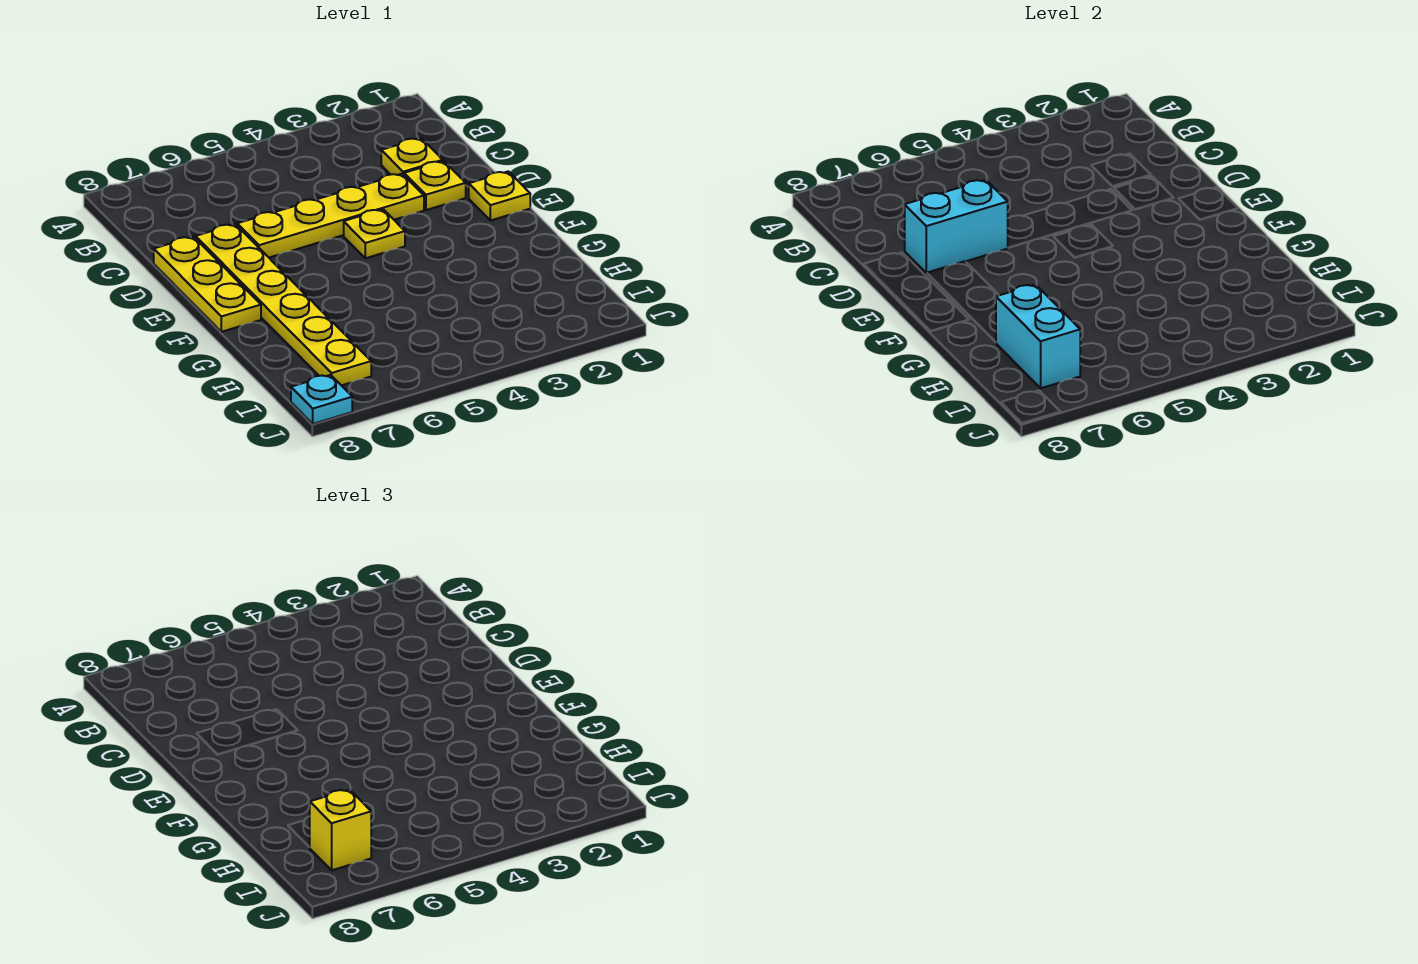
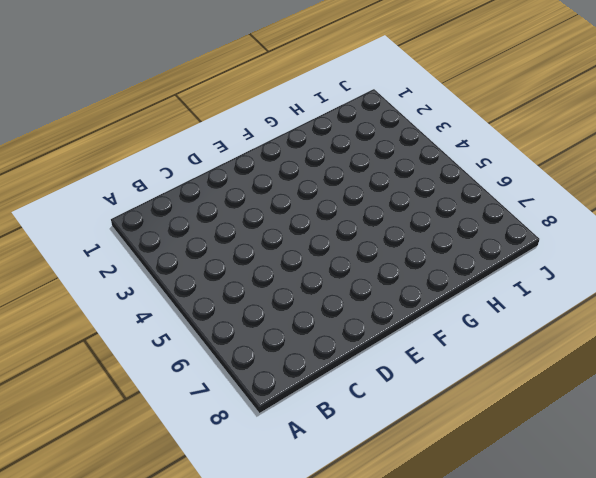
none -> yellow 1x1 plate [381,138,443,175]
none -> yellow 1x1 plate [404,161,466,210]

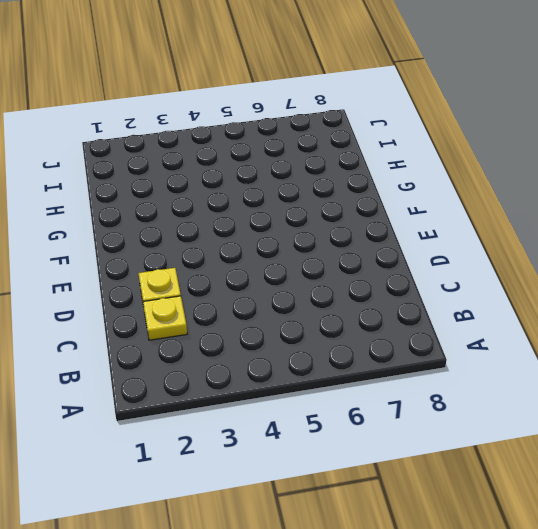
none -> yellow 1x4 plate [237,174,424,258]
none -> yellow 1x6 plate [196,224,371,385]

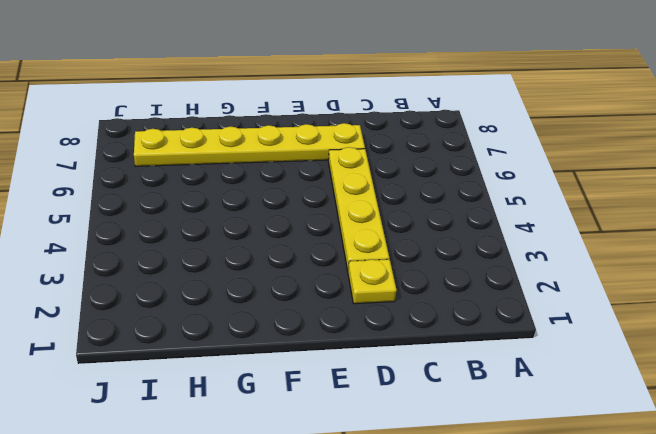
none -> yellow 1x1 plate [381,138,443,175]
none -> yellow 1x3 plate [154,237,261,332]

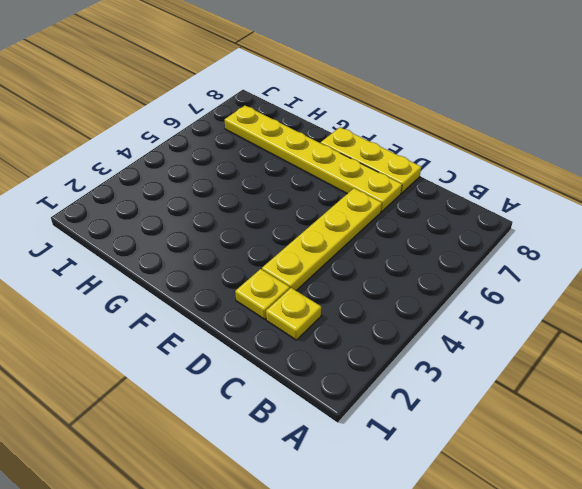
none -> yellow 1x1 plate [469,171,530,221]
none -> yellow 1x1 plate [344,209,405,258]

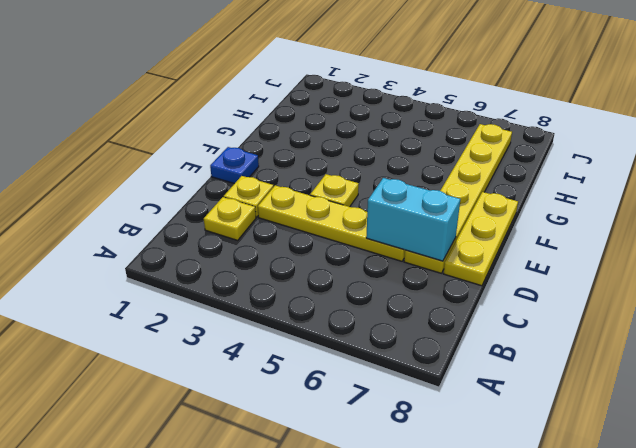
blue 1x1 plate [210,147,259,184] -> yellow 1x1 plate [469,171,530,221]
none -> cyan 1x1 plate [291,375,352,424]
none -> cyan 1x2 brick [996,284,1080,388]

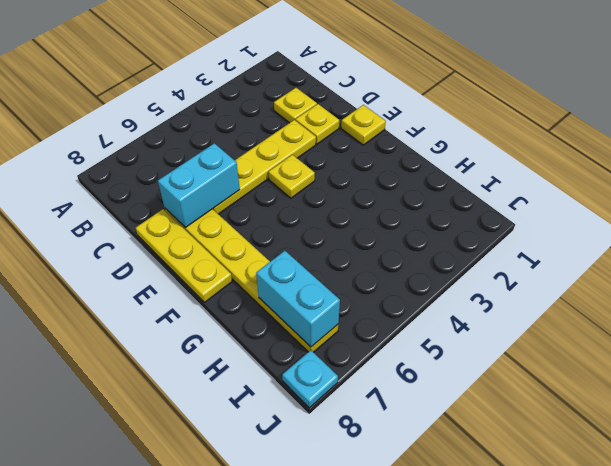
none -> yellow 1x1 brick [310,789,371,870]

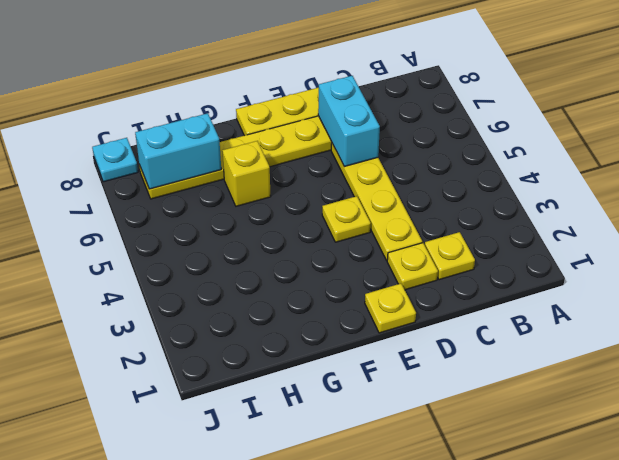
yellow 1x1 brick [222,141,271,206] -> yellow 1x1 brick moved to [310,789,371,870]

